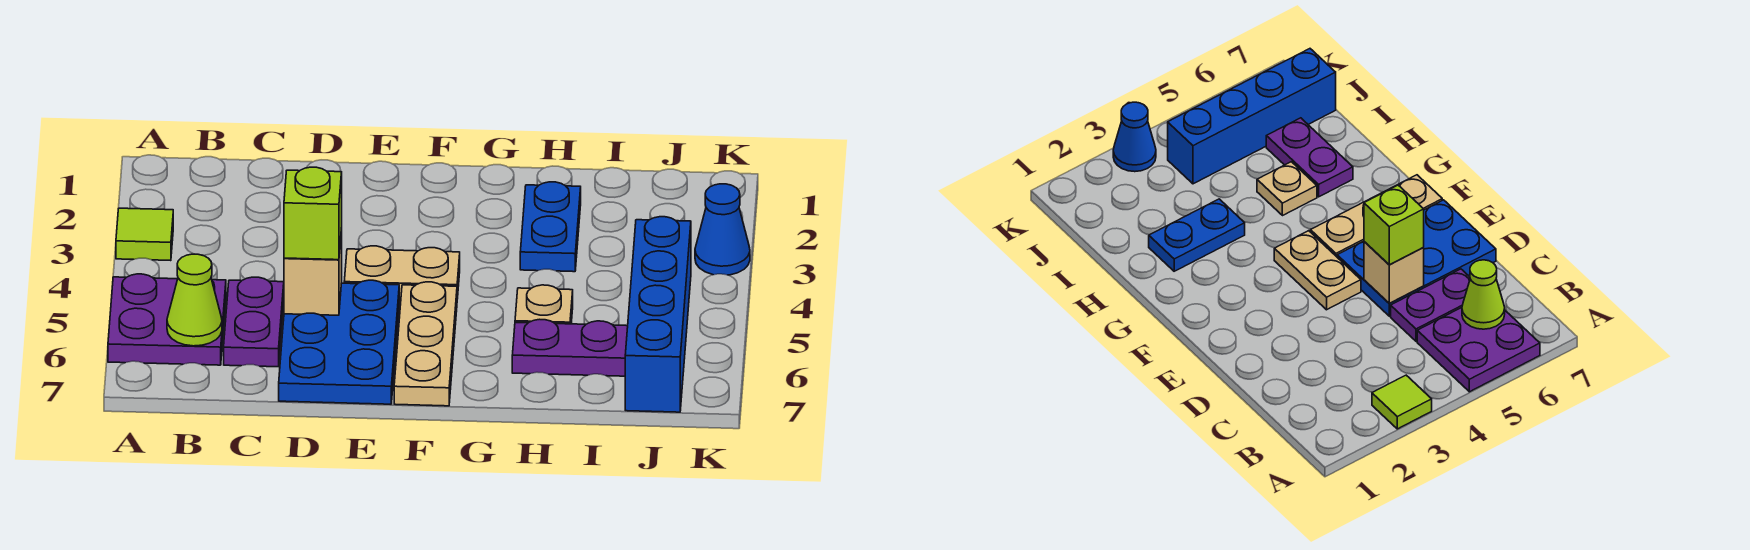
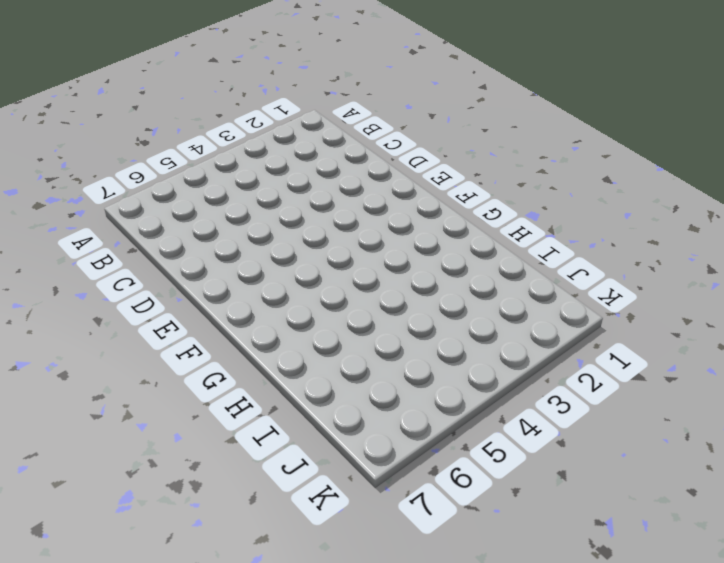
none -> lime 1x1 tile [116,208,173,261]
none -> purple 2x2 plate [108,274,226,365]
none -> purple 1x2 plate [224,277,284,367]

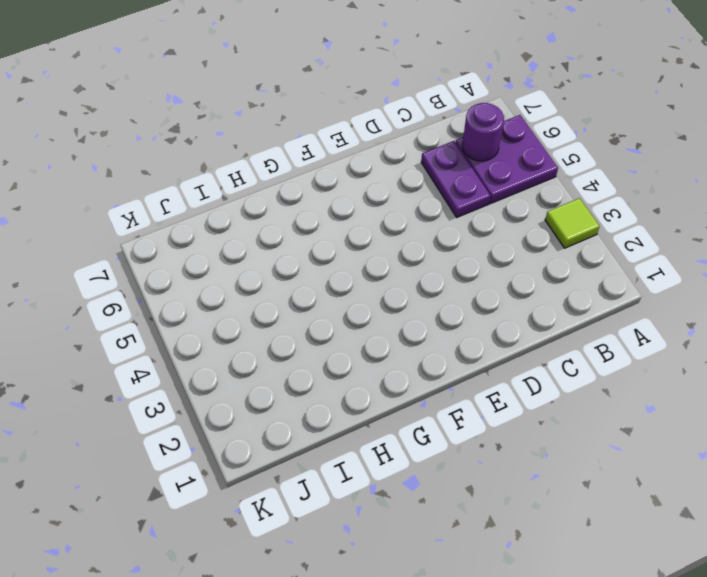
purple 1x1 round brick [462,103,504,161] -> lime 1x1 cone [167,254,222,346]
none -> blue 2x3 plate [279,280,399,404]
none -> tan 1x2 plate [344,246,460,301]
none -> tan 1x3 plate [394,282,457,406]

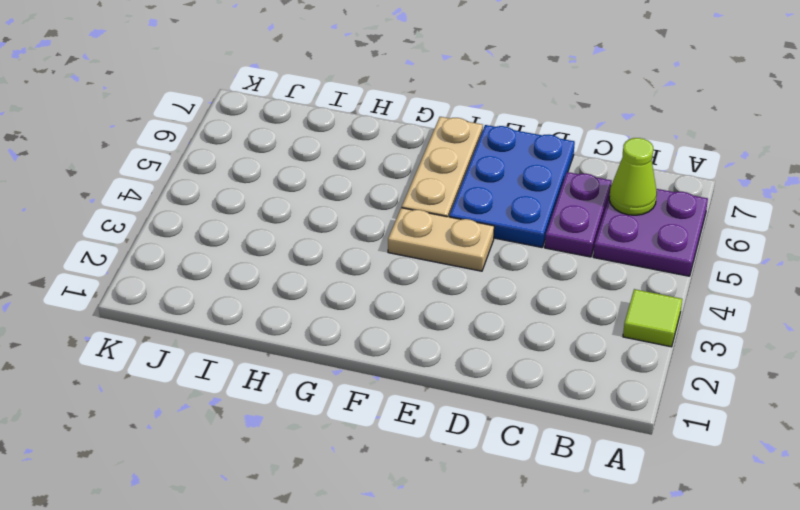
none -> blue 1x2 plate [520,182,581,272]
none -> tan 1x1 plate [515,285,573,324]
none -> purple 1x2 plate [512,319,628,376]

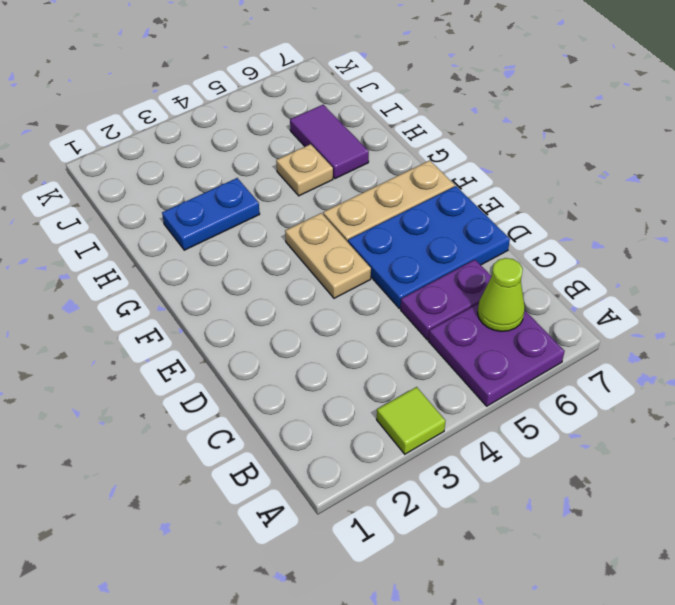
purple 1x2 tile [290,105,369,179] -> purple 1x2 plate [512,319,628,376]
none -> blue 1x4 brick [625,217,691,412]
none -> blue 1x1 cone [695,184,750,275]
none -> tan 1x1 brick [284,228,342,315]

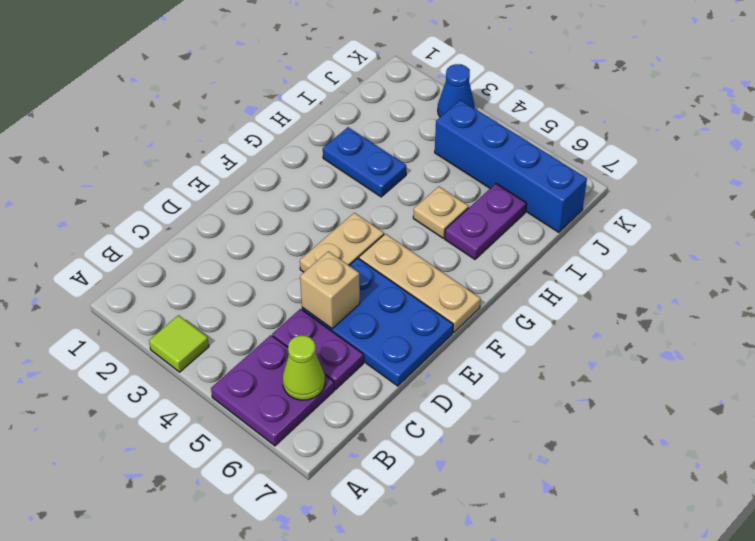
none -> lime 1x1 brick [284,167,342,260]

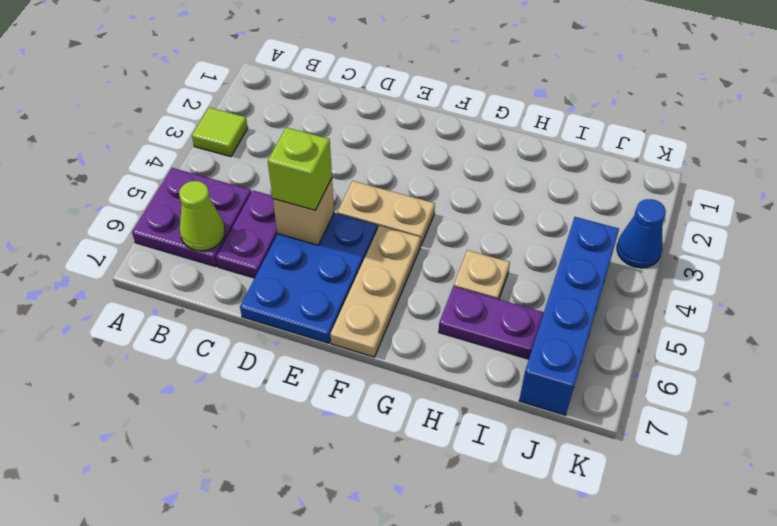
none -> blue 1x2 plate [520,182,581,272]

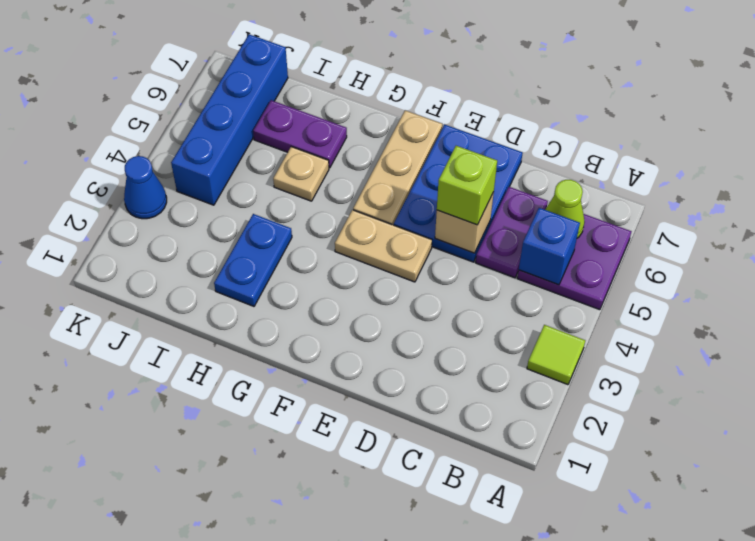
blue 1x1 brick [519,208,580,285] -> none

